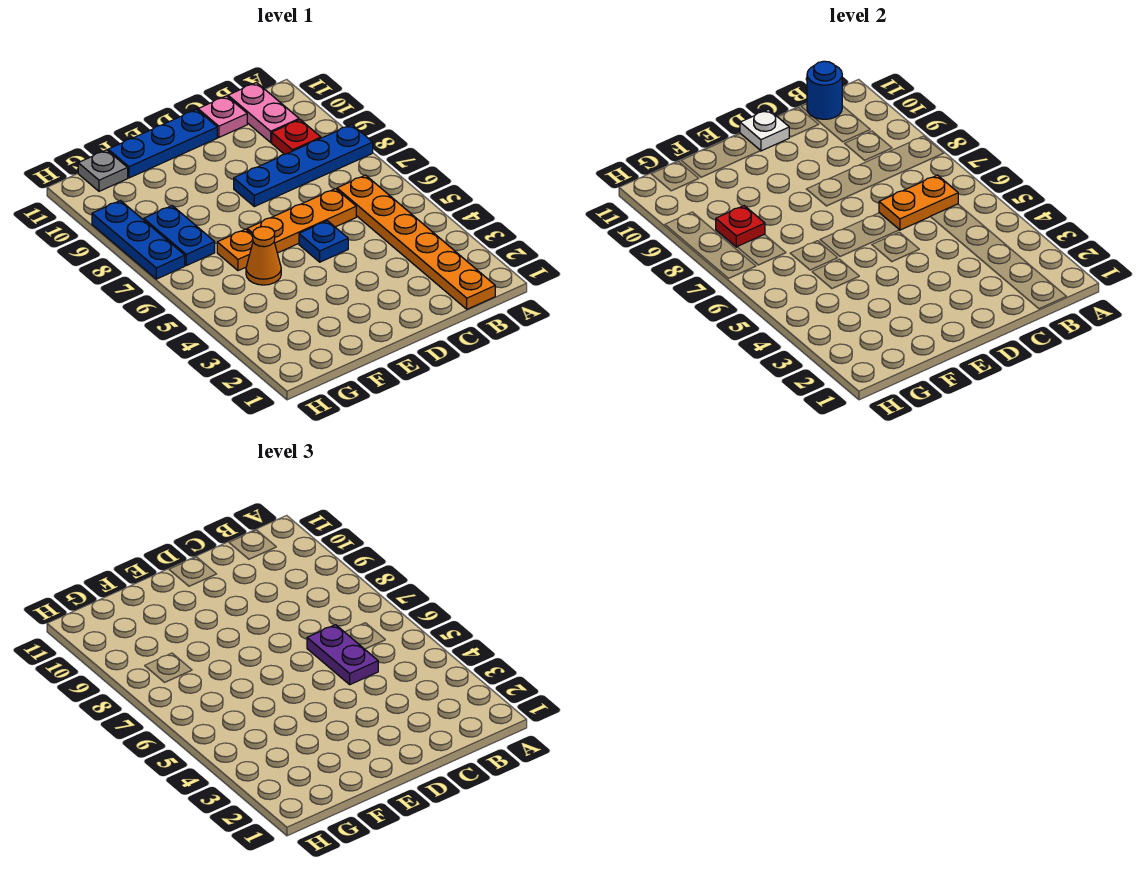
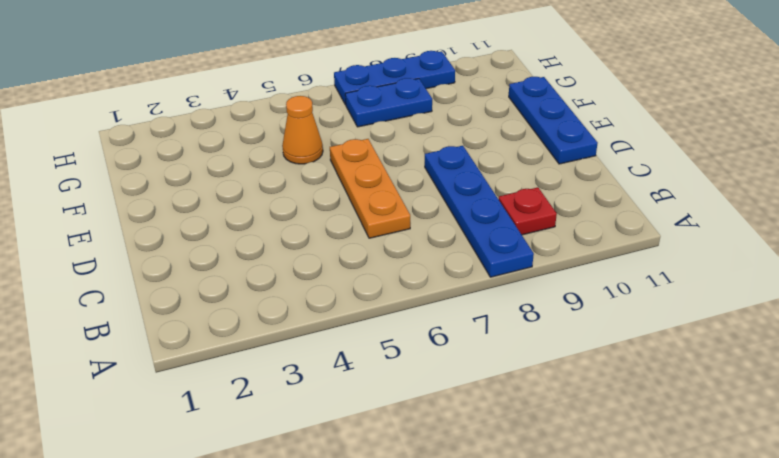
none -> orange 1x6 plate [337,175,495,309]
none -> pink 1x2 plate [228,83,299,142]
none -> pink 1x1 plate [198,96,247,137]

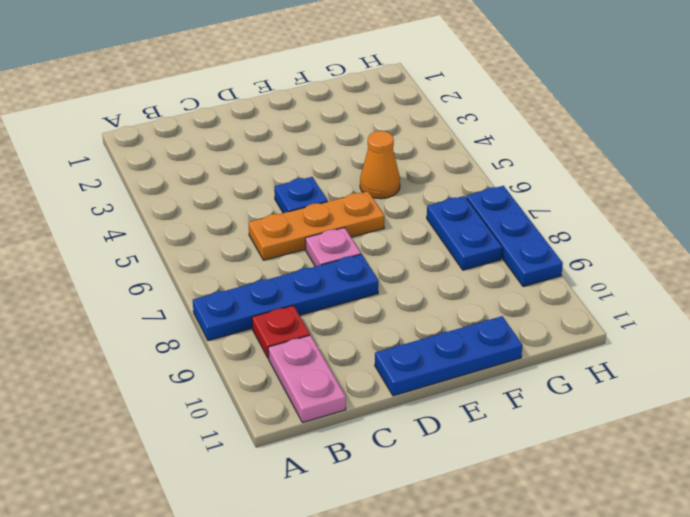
pink 1x1 plate [305,228,361,267] -> pink 1x1 plate moved to [198,96,247,137]
none -> orange 1x6 plate [337,175,495,309]
none -> orange 1x1 plate [217,229,253,271]
none -> grey 1x1 plate [78,150,128,191]

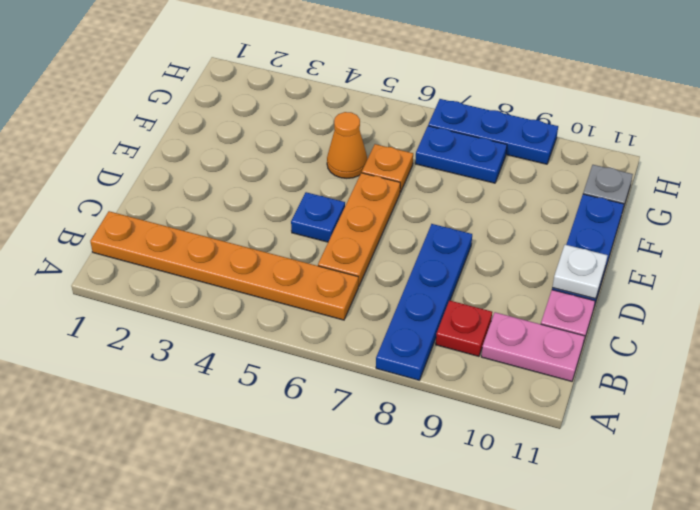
none -> orange 1x2 plate [879,175,958,230]
none -> blue 1x1 round brick [807,61,842,119]
none -> red 1x1 plate [716,206,765,247]

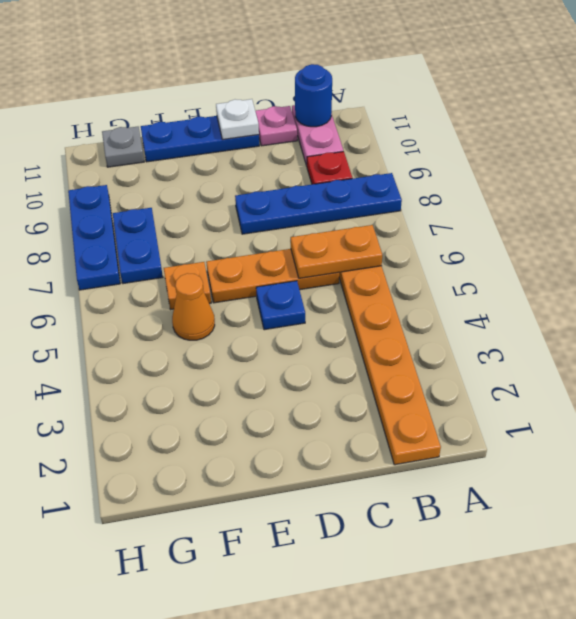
none -> red 1x1 plate [716,206,765,247]
none -> purple 1x2 plate [307,625,378,685]

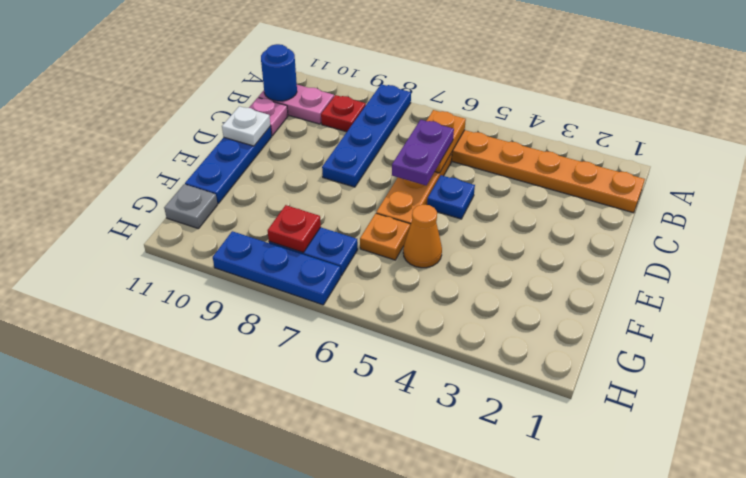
purple 1x2 plate [392,120,454,185] -> purple 1x2 plate turned to [307,625,378,685]

